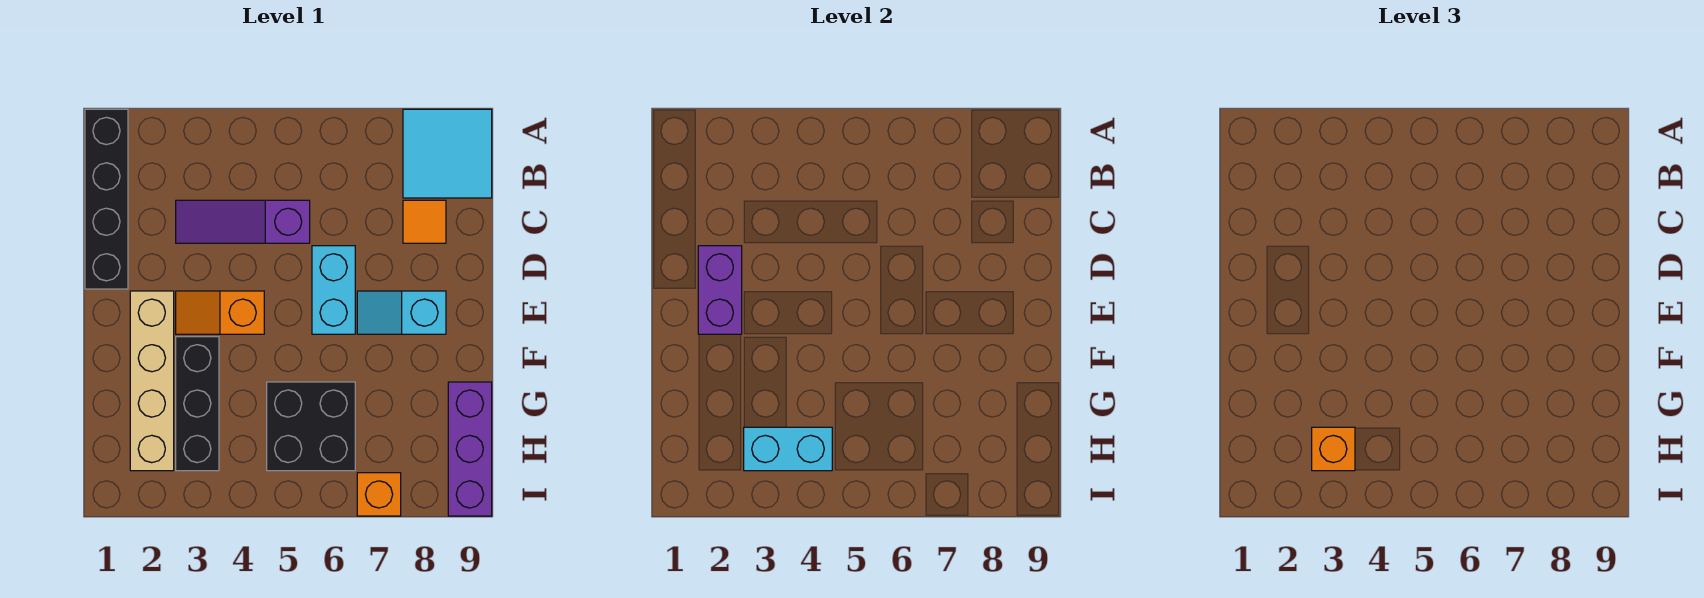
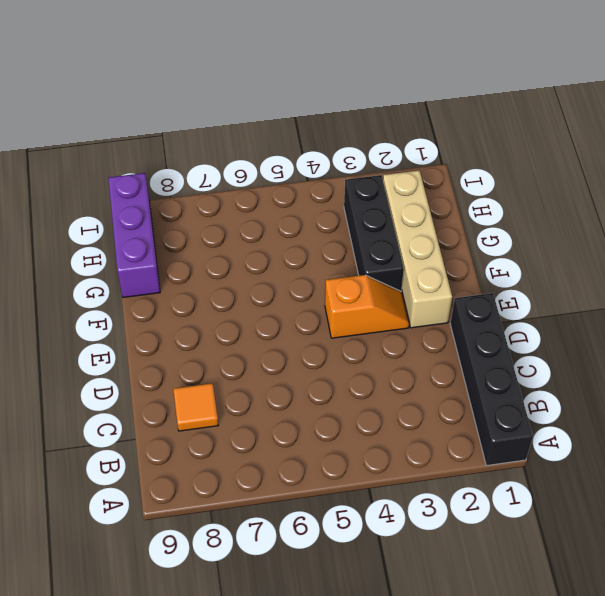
none -> cyan 2x2 tile [403,109,492,198]
none -> purple 1x3 slope [176,200,310,243]
none -> cyan 1x2 brick [312,246,355,334]

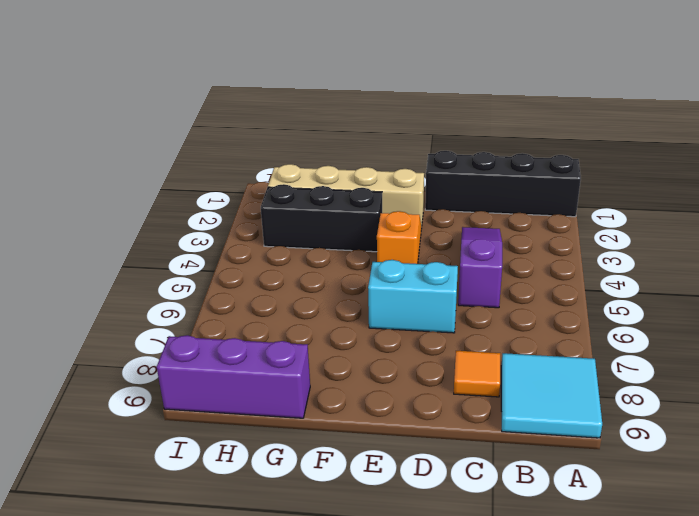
none -> cyan 1x2 slope [357,291,446,334]
none -> black 2x2 brick [267,382,355,471]
none -> orange 1x1 brick [357,473,401,516]

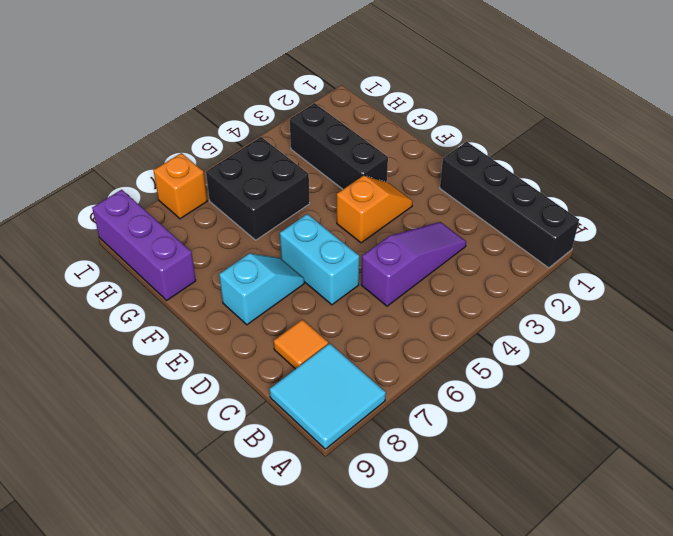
none -> tan 1x4 brick [130,291,174,471]
none -> purple 1x2 brick [698,246,742,334]
none -> cyan 1x2 brick [744,427,832,471]

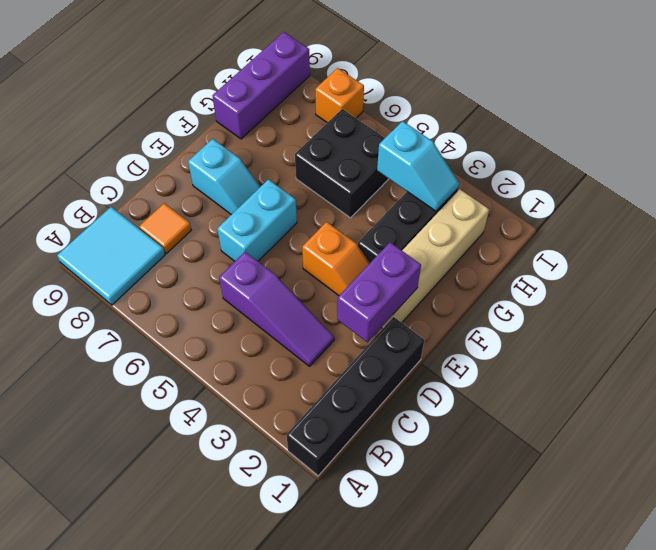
cyan 1x2 slope [377,121,459,211] -> cyan 1x2 brick [744,427,832,471]
none -> orange 1x1 brick [1312,427,1355,471]

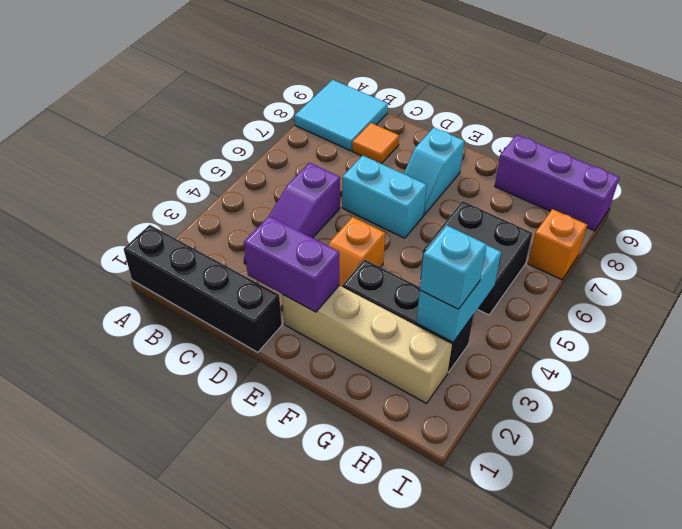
cyan 1x1 brick [420,225,487,309] -> orange 1x1 brick [1312,427,1355,471]

